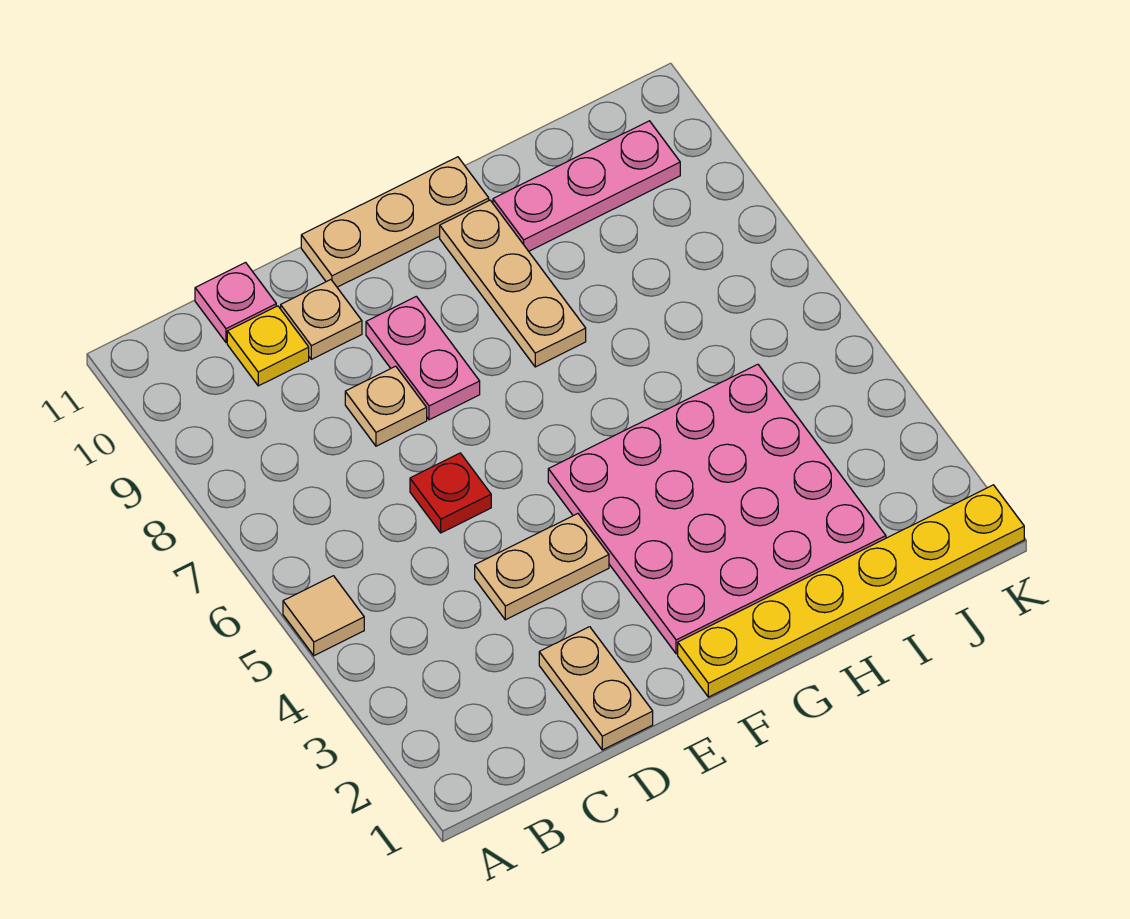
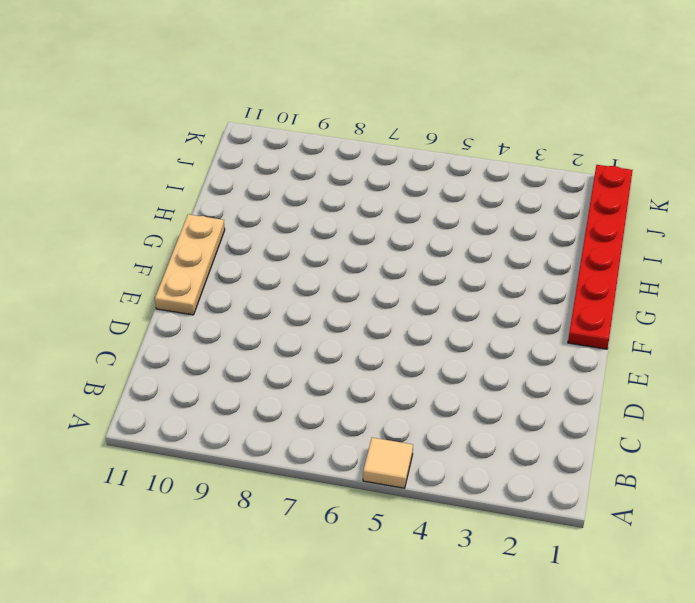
red 1x6 plate [568,165,633,349] -> yellow 1x6 plate [678,485,1024,697]
none -> yellow 1x1 plate [227,306,309,386]
none -> pink 1x1 plate [195,263,276,342]
none -> tan 1x2 plate [539,627,653,750]

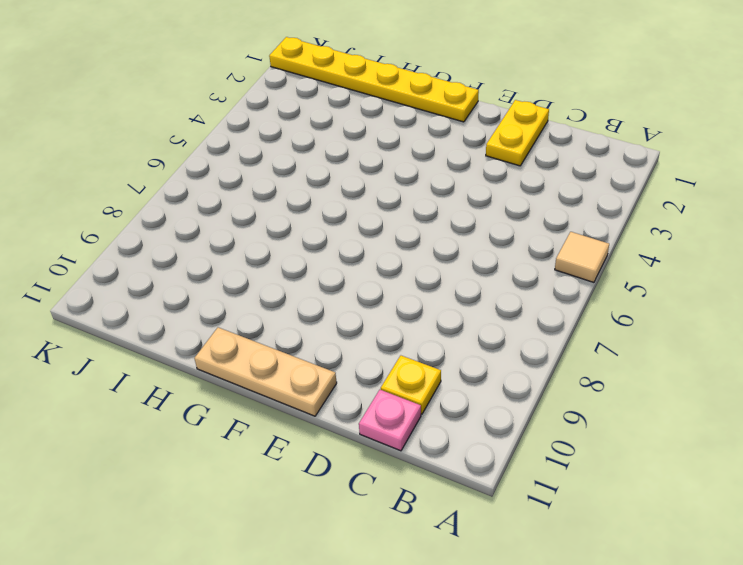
yellow 1x2 plate [486,100,549,166] -> tan 1x2 plate [539,627,653,750]
none -> tan 1x2 plate [475,514,609,620]
none -> red 1x1 plate [410,453,491,533]
none -> tan 1x1 plate [345,366,427,446]

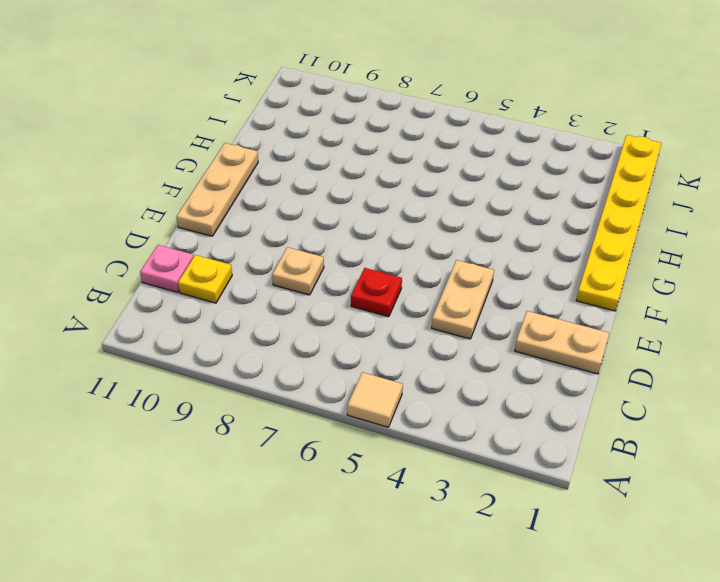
none -> tan 1x1 plate [281,280,362,359]
none -> pink 1x2 plate [366,296,480,420]
none -> pink 4x4 plate [548,364,886,654]

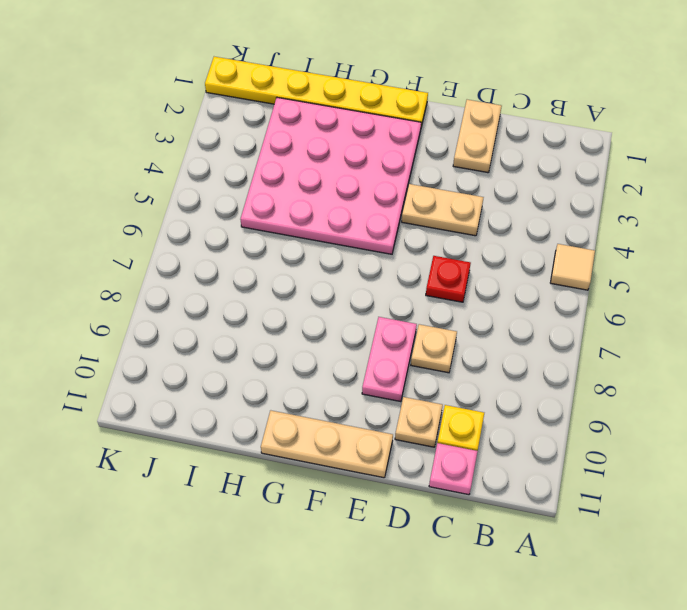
none -> tan 1x3 plate [440,200,586,367]
none -> pink 1x3 plate [493,121,680,251]

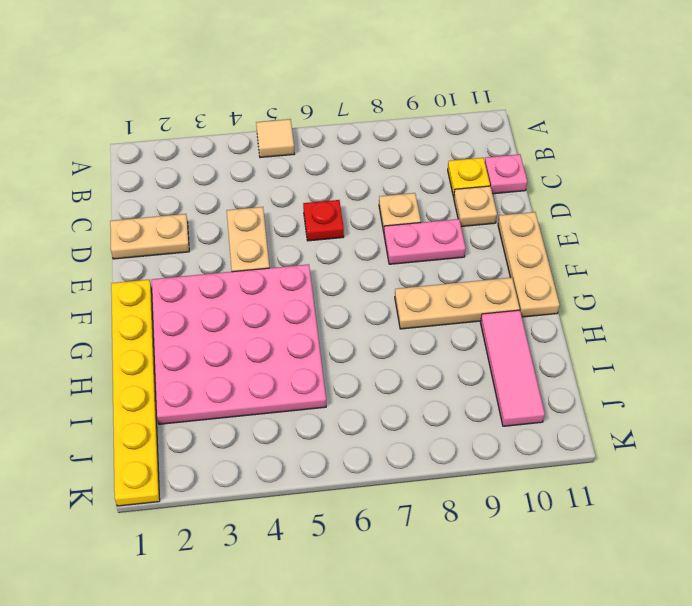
pink 1x3 tile [481,310,545,426] -> pink 1x3 plate [493,121,680,251]

